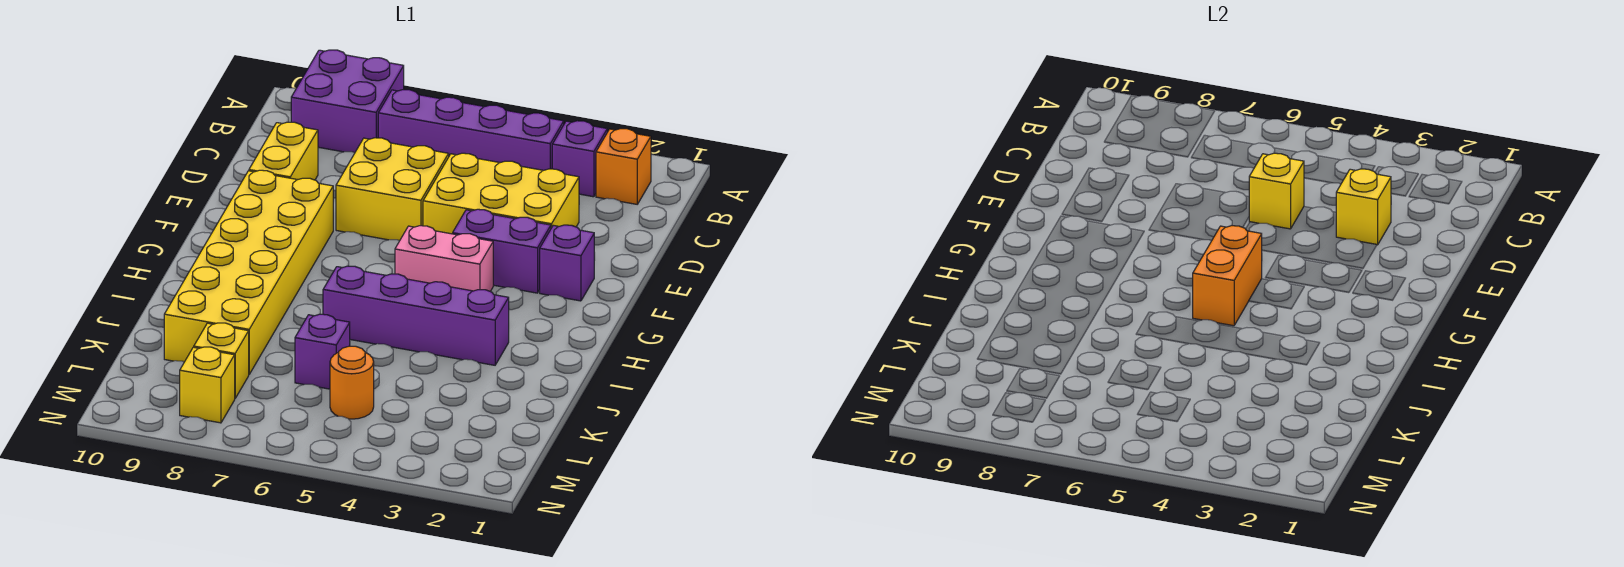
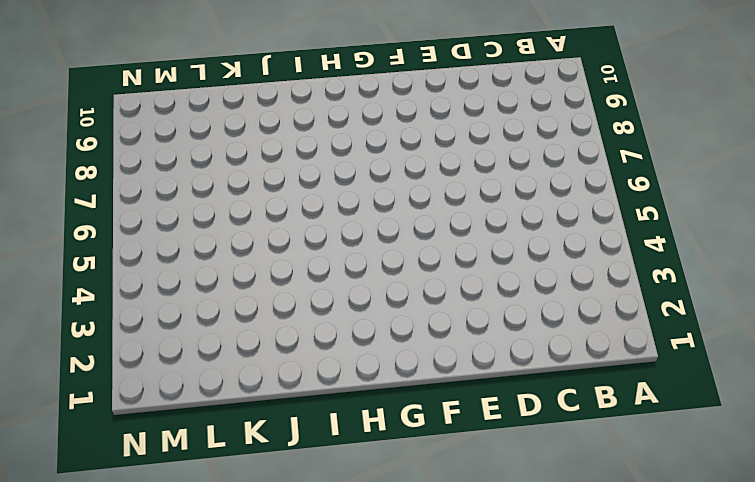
none -> purple 2x2 brick [291,50,404,153]
none -> orange 1x1 brick [596,129,651,204]
none -> purple 1x1 brick [552,121,607,197]

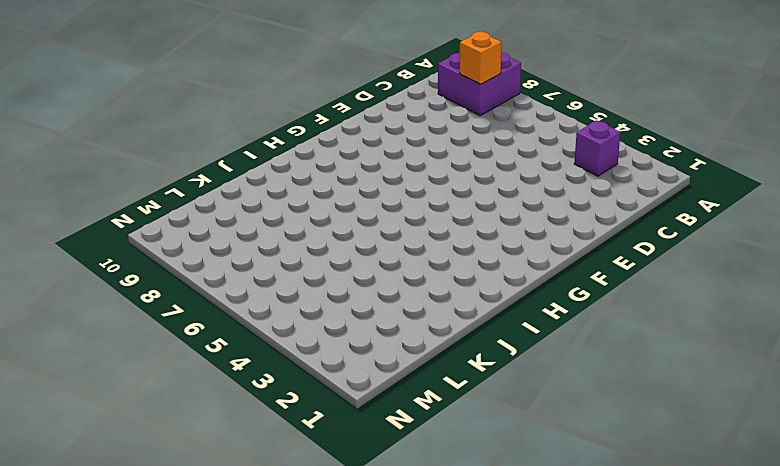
orange 1x1 brick [460,32,502,84] -> orange 1x1 brick moved to [596,129,651,204]
none -> purple 1x4 brick [378,90,564,170]
none -> yellow 2x3 brick [423,153,579,234]
none -> yellow 2x2 brick [336,138,449,241]

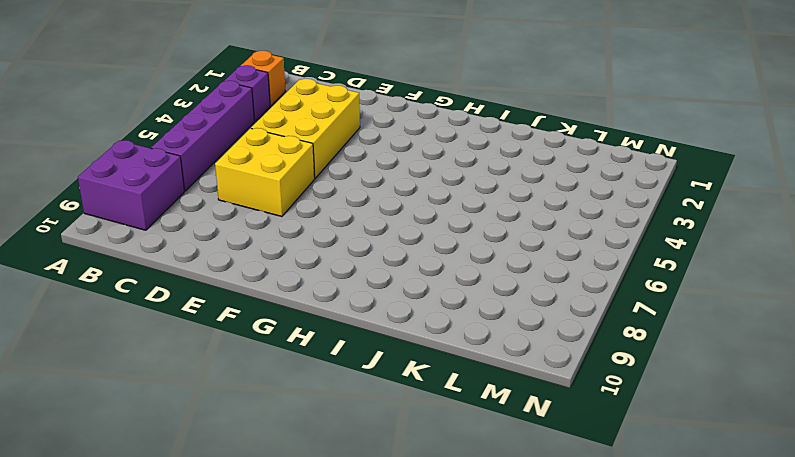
none -> yellow 1x2 brick [249,122,318,180]
none -> purple 1x1 brick [540,225,594,301]
none -> purple 1x2 brick [453,209,551,293]

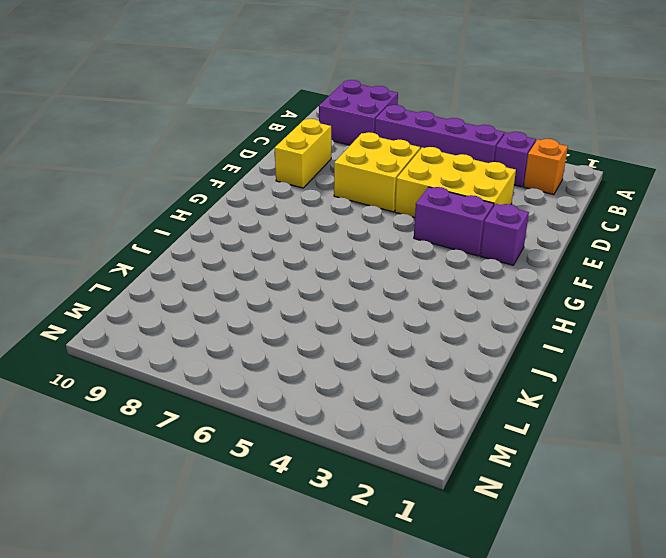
none -> yellow 2x6 brick [164,170,333,374]
none -> pink 1x2 brick [395,226,493,291]
none -> purple 1x4 brick [323,266,509,365]

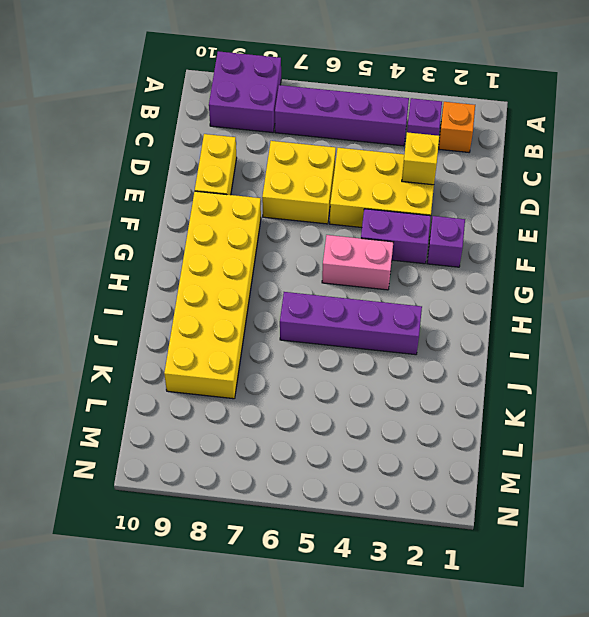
none -> purple 1x1 brick [295,314,350,389]
none -> orange 1x1 round brick [330,346,374,419]
none -> yellow 1x1 brick [194,323,249,398]

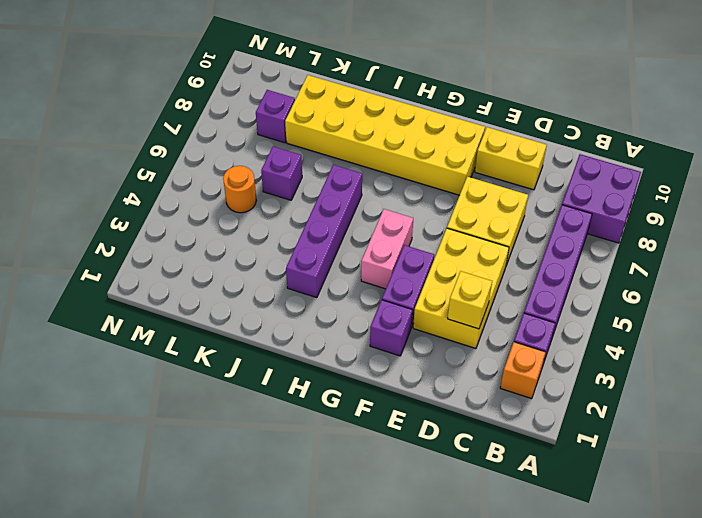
purple 1x1 brick [256,90,295,143] -> yellow 1x1 brick [194,323,249,398]
none -> yellow 1x1 brick [180,347,235,423]
none -> yellow 1x1 brick [1249,153,1304,229]
none -> orange 1x2 brick [1193,226,1262,326]

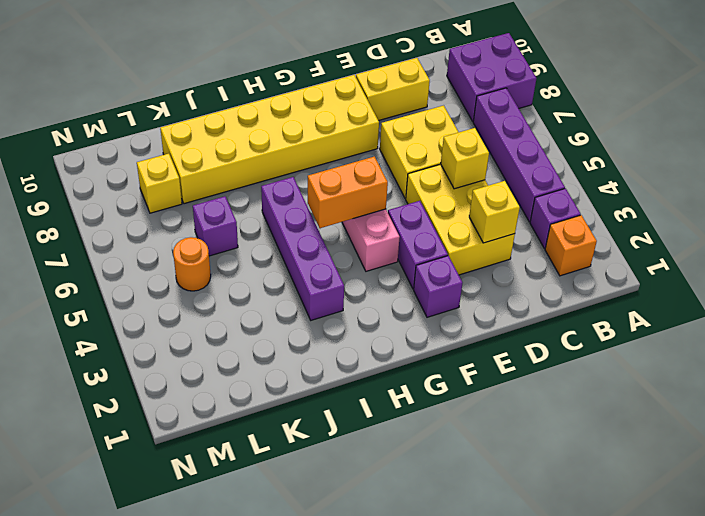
none -> yellow 1x1 brick [180,347,235,423]

